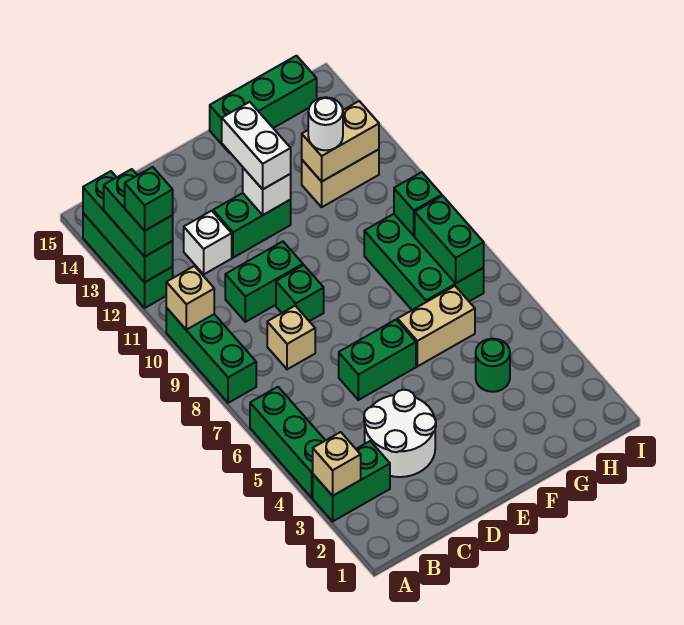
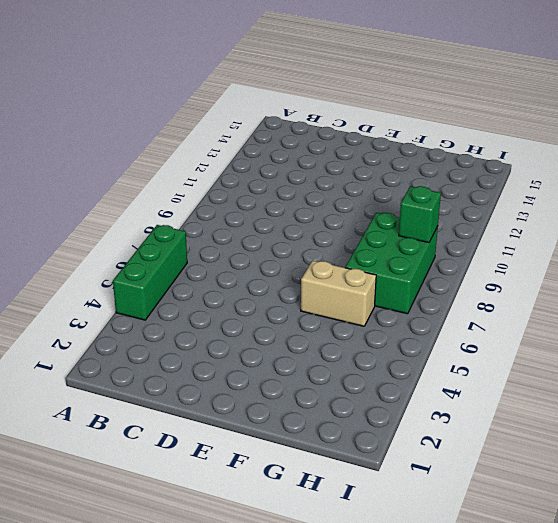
none -> green 1x2 brick [313,441,390,521]
none -> green 1x3 brick [166,308,256,403]
none -> green 1x3 brick [83,213,173,308]

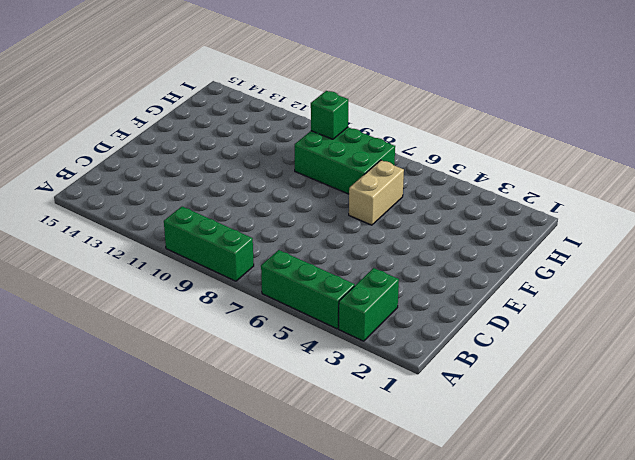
none -> green 1x3 brick [83,213,173,308]
none -> white 2x2 round brick [364,390,436,477]
none -> tan 1x1 brick [267,306,315,369]

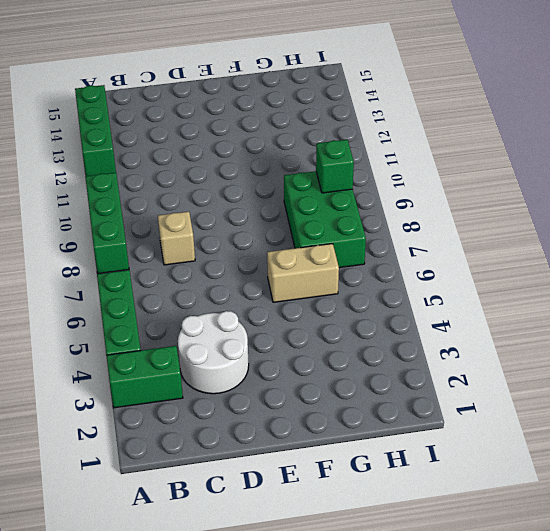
none -> green 1x2 brick [225,242,303,322]
none -> white 1x1 brick [184,211,232,274]
none -> green 1x2 brick [339,320,416,400]

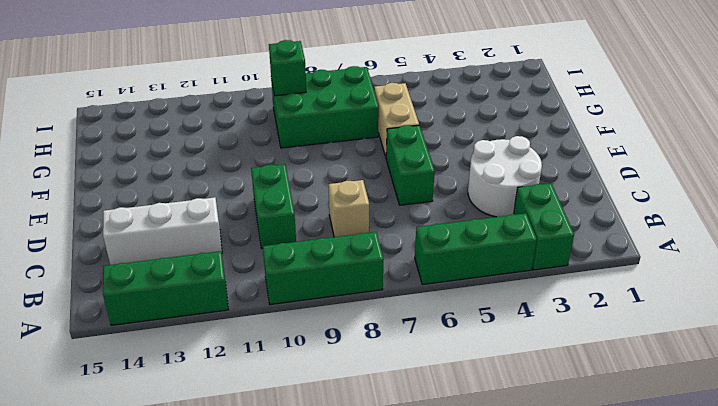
white 1x3 brick [103,197,222,265] -> white 1x1 brick [184,211,232,274]
none -> green 1x1 brick [276,265,324,321]
none -> green 1x2 brick [213,193,291,258]
none -> green 1x3 brick [210,56,317,153]

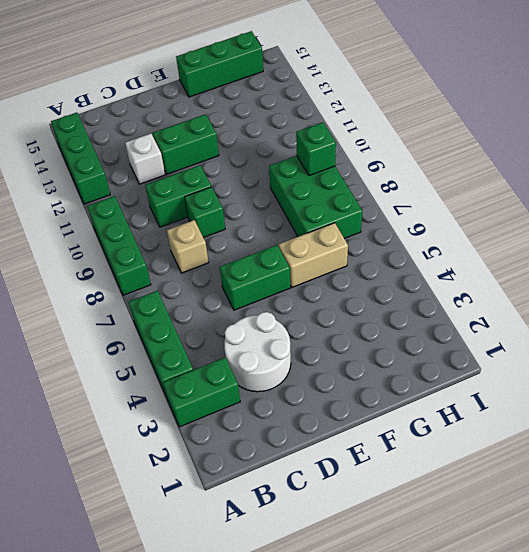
none -> green 1x1 round brick [476,339,510,392]
none -> tan 1x2 brick [302,149,379,207]
none -> tan 1x1 brick [313,432,361,496]

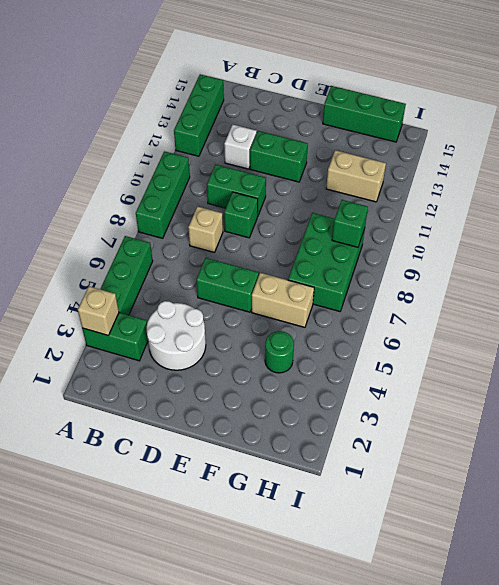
none -> tan 1x1 brick [166,266,214,330]
none -> green 1x3 brick [83,171,173,282]
none -> white 1x1 brick [243,168,291,215]

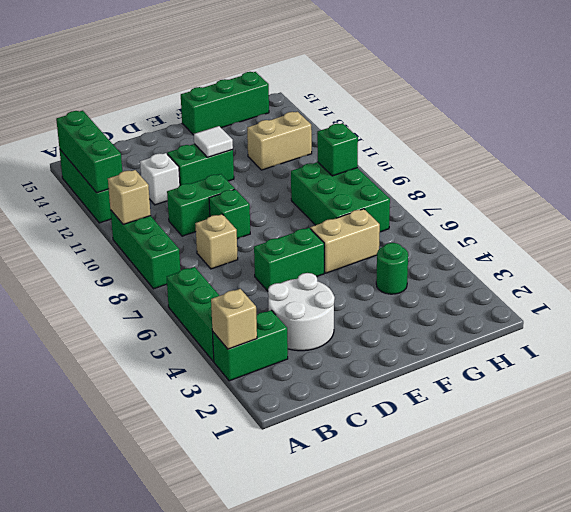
white 1x1 tile [194,126,233,157] -> white 1x1 brick [243,168,291,215]
none -> tan 1x2 brick [302,101,379,182]
none -> green 1x2 brick [415,196,484,283]
none -> green 1x2 brick [104,169,173,257]

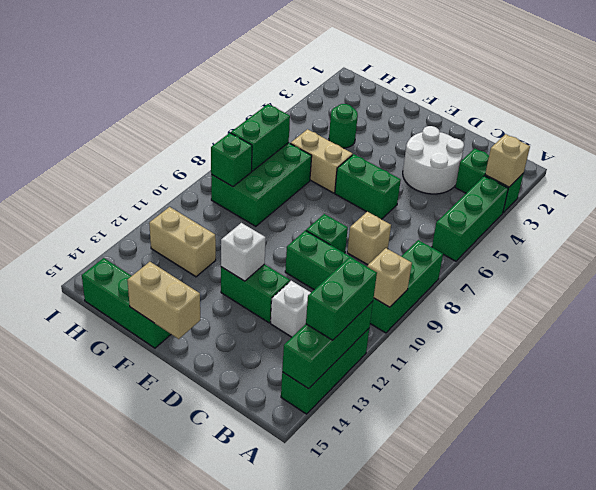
tan 1x2 brick [127,262,200,339] -> tan 1x2 brick moved to [302,101,379,182]
none -> white 1x2 brick [222,102,291,189]
none -> white 1x1 round brick [308,97,343,150]
none -> green 1x1 brick [125,167,173,231]

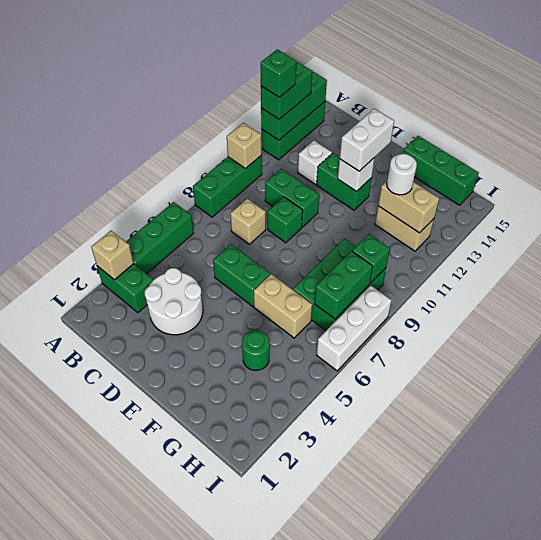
white 1x3 brick [317,285,392,371] -> none

